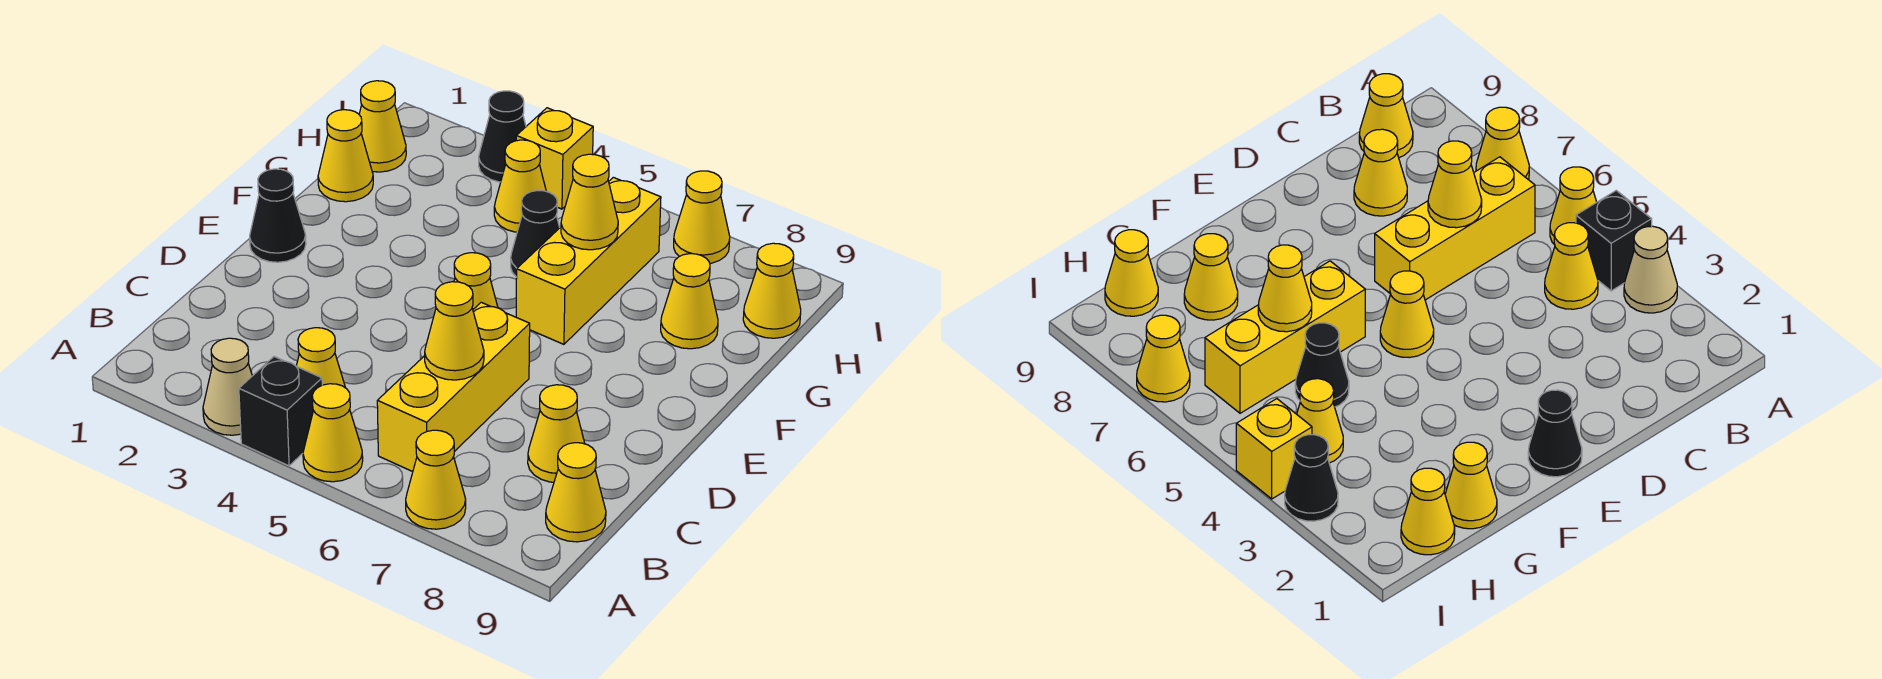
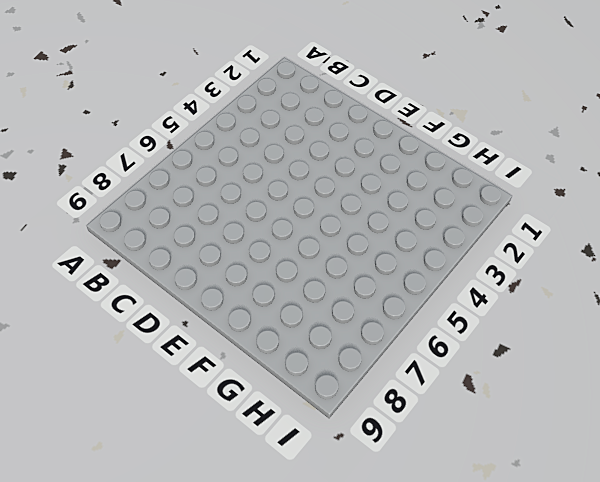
none -> tan 1x1 cone [203,338,252,435]
none -> black 1x1 brick [239,357,322,466]
none -> yellow 1x1 cone [303,384,363,482]

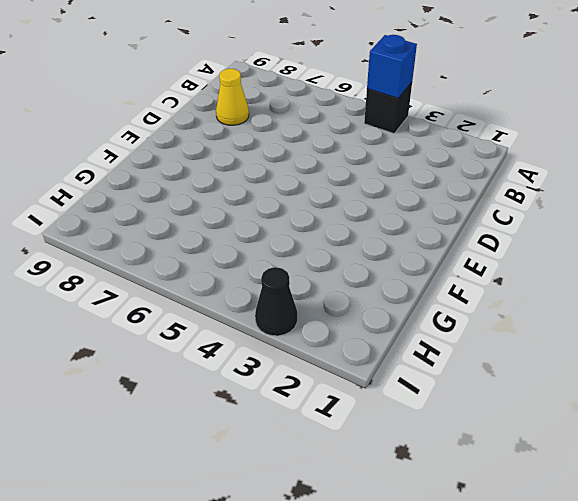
blue 1x1 brick [367,35,417,98] -> none
none -> tan 1x1 cone [203,338,252,435]
none -> yellow 1x1 cone [303,384,363,482]
none -> yellow 1x1 cone [406,430,466,529]

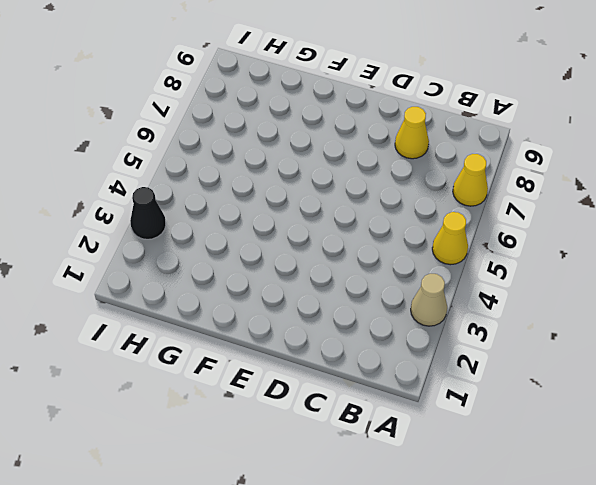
none -> black 1x1 brick [239,357,322,466]
none -> yellow 1x1 cone [296,328,345,387]
none -> yellow 1x3 brick [377,302,530,472]

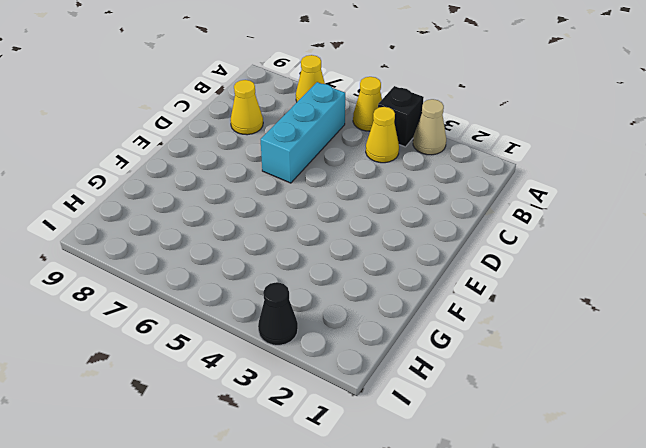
cyan 1x3 brick [261,82,345,183] -> yellow 1x3 brick [377,302,530,472]
none -> yellow 1x1 cone [546,443,606,542]
none -> black 1x1 cone [250,169,306,262]
none -> yellow 1x1 cone [454,253,498,309]

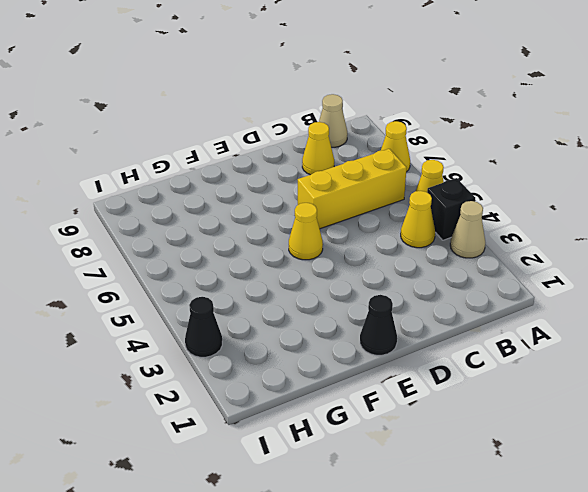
tan 1x1 cone [319,94,347,147] -> yellow 1x1 cone [546,443,606,542]
none -> yellow 1x3 brick [516,177,661,344]
none -> yellow 1x1 cone [318,110,373,202]
none -> black 1x1 cone [511,191,560,277]

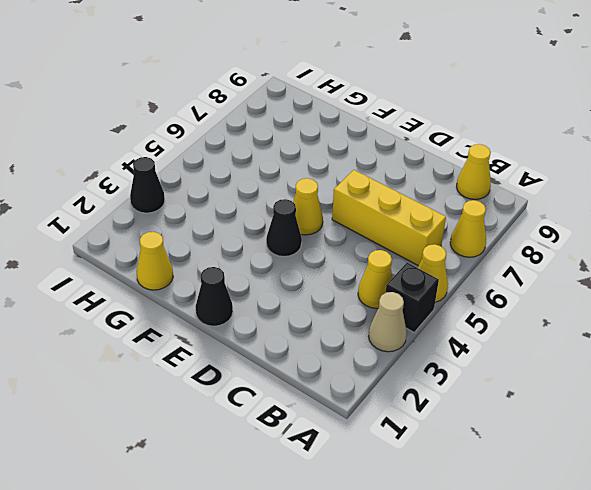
black 1x1 cone [266,199,302,257] -> black 1x1 cone moved to [511,191,560,277]
none -> yellow 1x1 cone [528,385,585,482]
none -> yellow 1x3 brick [516,177,661,344]
none -> yellow 1x1 cone [661,254,718,349]

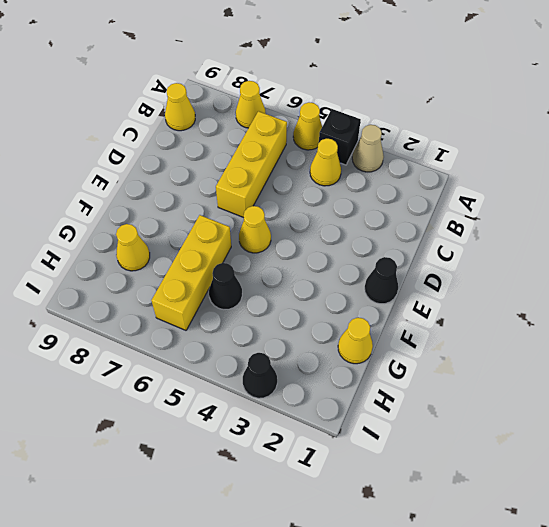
none -> yellow 1x1 cone [528,385,585,482]
none -> yellow 1x1 cone [359,81,406,172]
none -> yellow 1x1 cone [494,140,546,232]

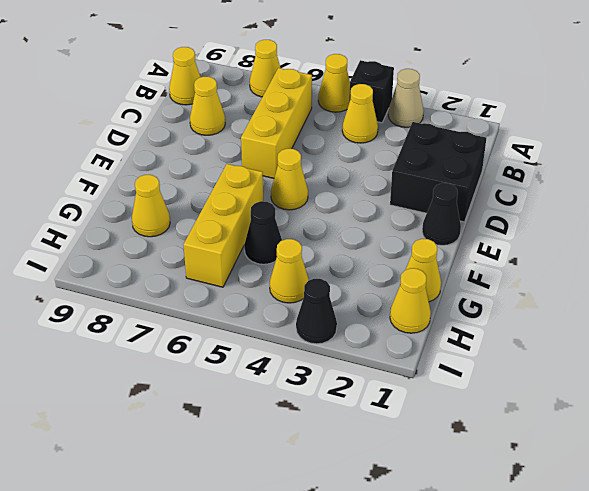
black 2x2 brick [390,122,486,222] -> none
none -> yellow 1x1 cone [743,243,801,338]
none -> yellow 1x1 brick [516,108,593,209]
none -> yellow 1x1 cone [674,171,730,263]

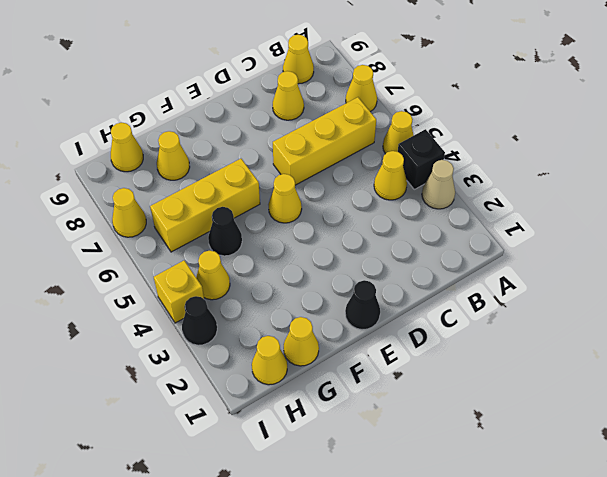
none -> yellow 1x1 cone [425,282,484,380]
none -> yellow 1x1 cone [561,154,618,250]

